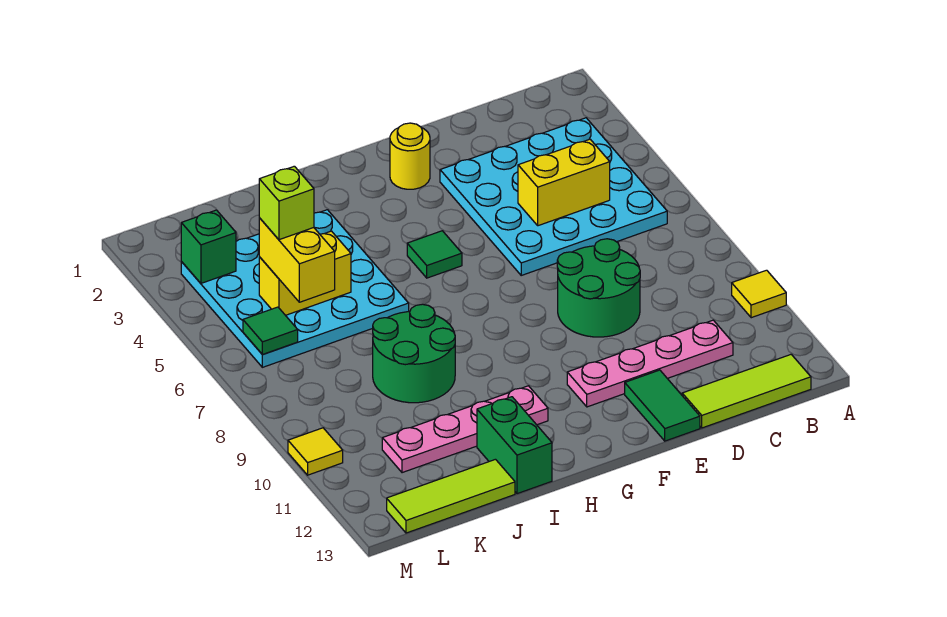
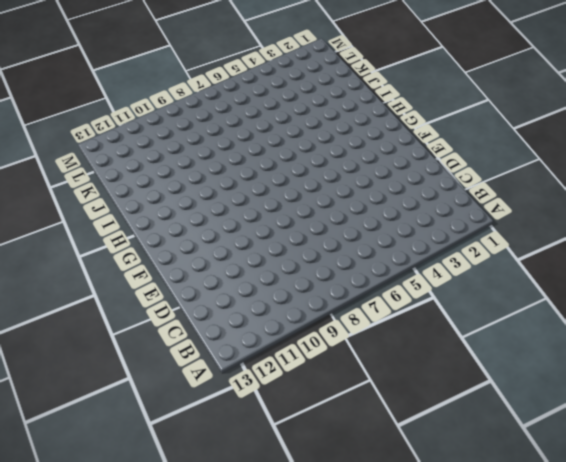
none -> yellow 1x1 tile [732,270,786,318]
none -> cyan 4x4 plate [440,118,667,275]
none -> lime 1x3 tile [682,354,811,428]

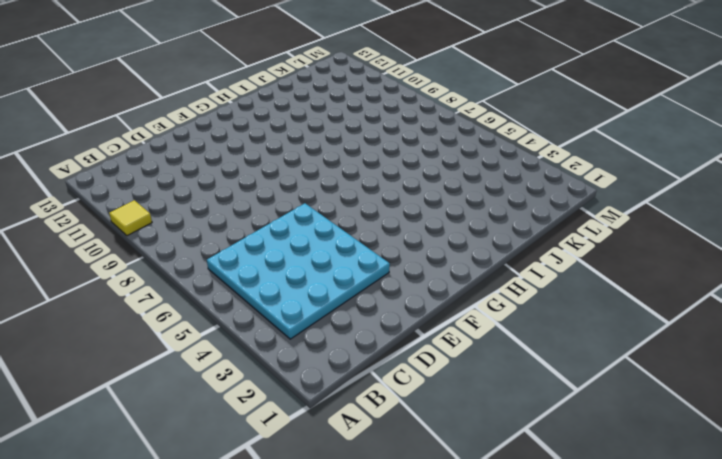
none -> lime 1x3 tile [682,354,811,428]
none -> pink 1x4 plate [567,320,733,407]
none -> green 2x2 round brick [557,239,640,337]

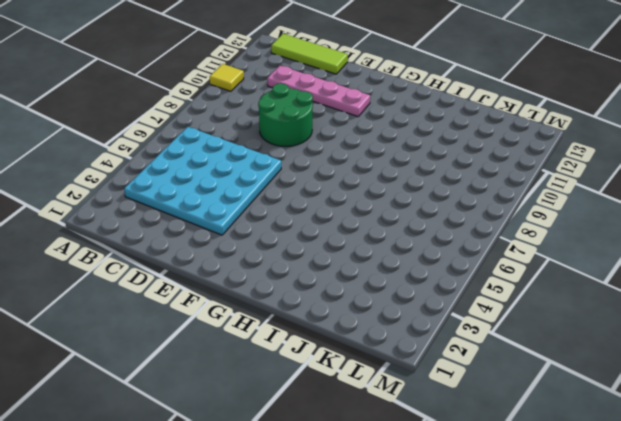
none -> green 1x2 tile [625,370,700,441]
none -> yellow 1x1 round brick [390,123,430,189]
none -> green 1x1 tile [407,231,462,278]

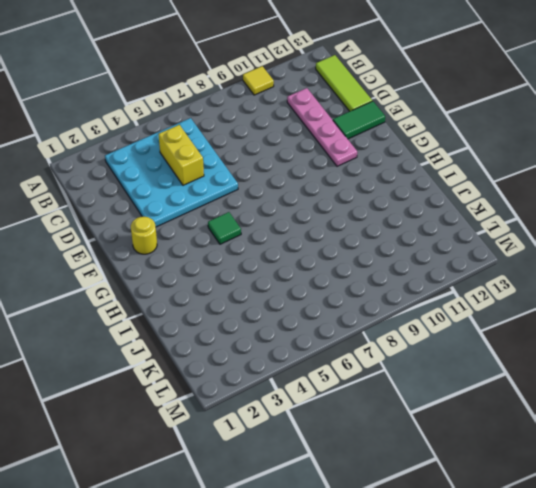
none -> green 2x2 round brick [557,239,640,337]
none -> pink 1x4 plate [382,386,548,473]
none -> cyan 4x4 plate [181,210,409,367]

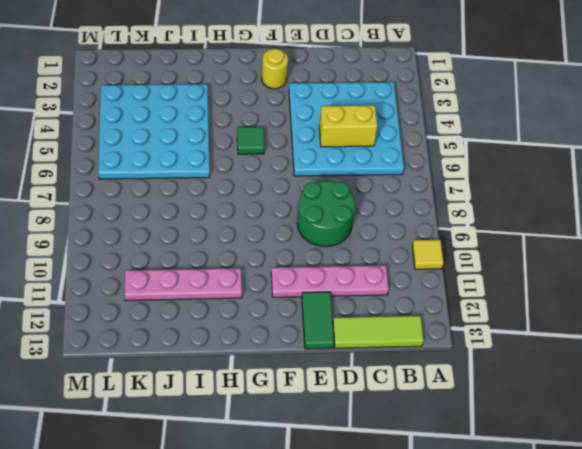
none -> green 2x2 round brick [373,304,455,403]
none -> green 1x2 brick [477,397,552,494]
none -> lime 1x3 tile [387,459,515,533]

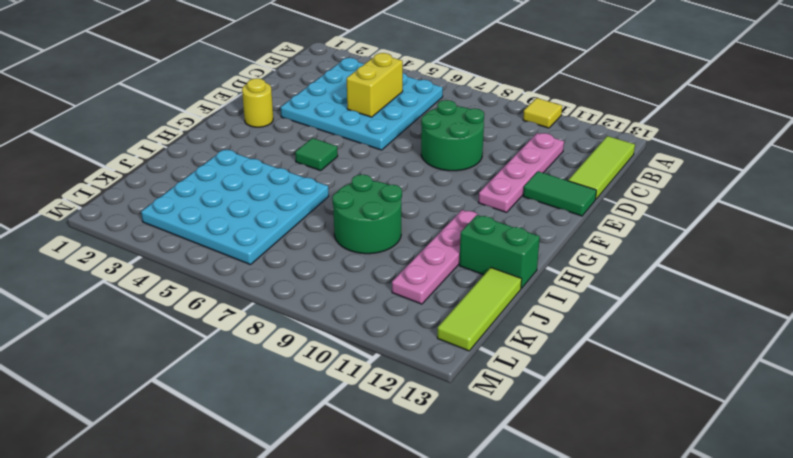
none -> yellow 1x1 tile [288,428,343,475]
none -> yellow 1x2 brick [259,231,351,315]
none -> green 1x1 brick [181,210,236,283]

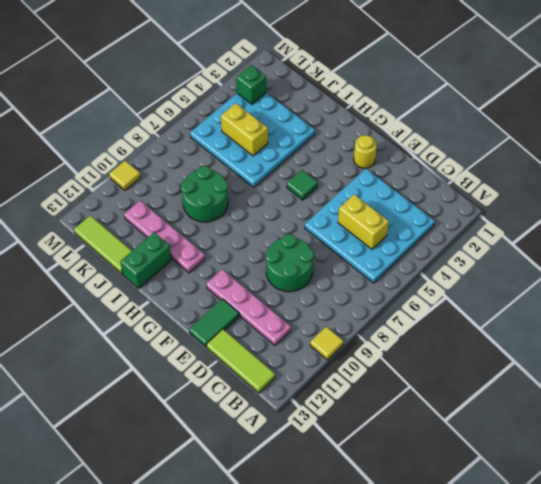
none -> green 1x1 tile [243,307,298,354]
none -> yellow 1x2 brick [259,218,335,302]
none -> lime 1x1 brick [259,166,314,240]

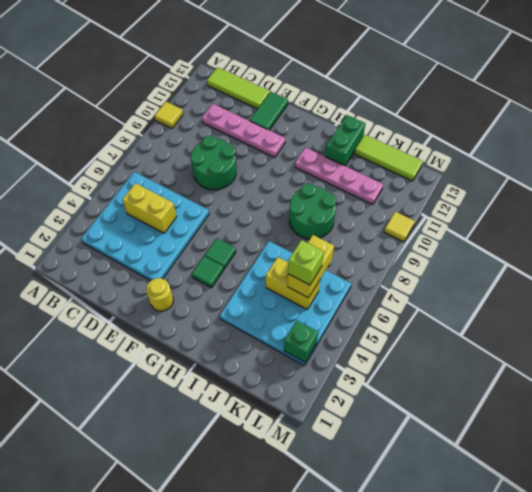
green 1x1 tile [192,256,224,288] -> green 1x1 tile moved to [243,307,298,354]

